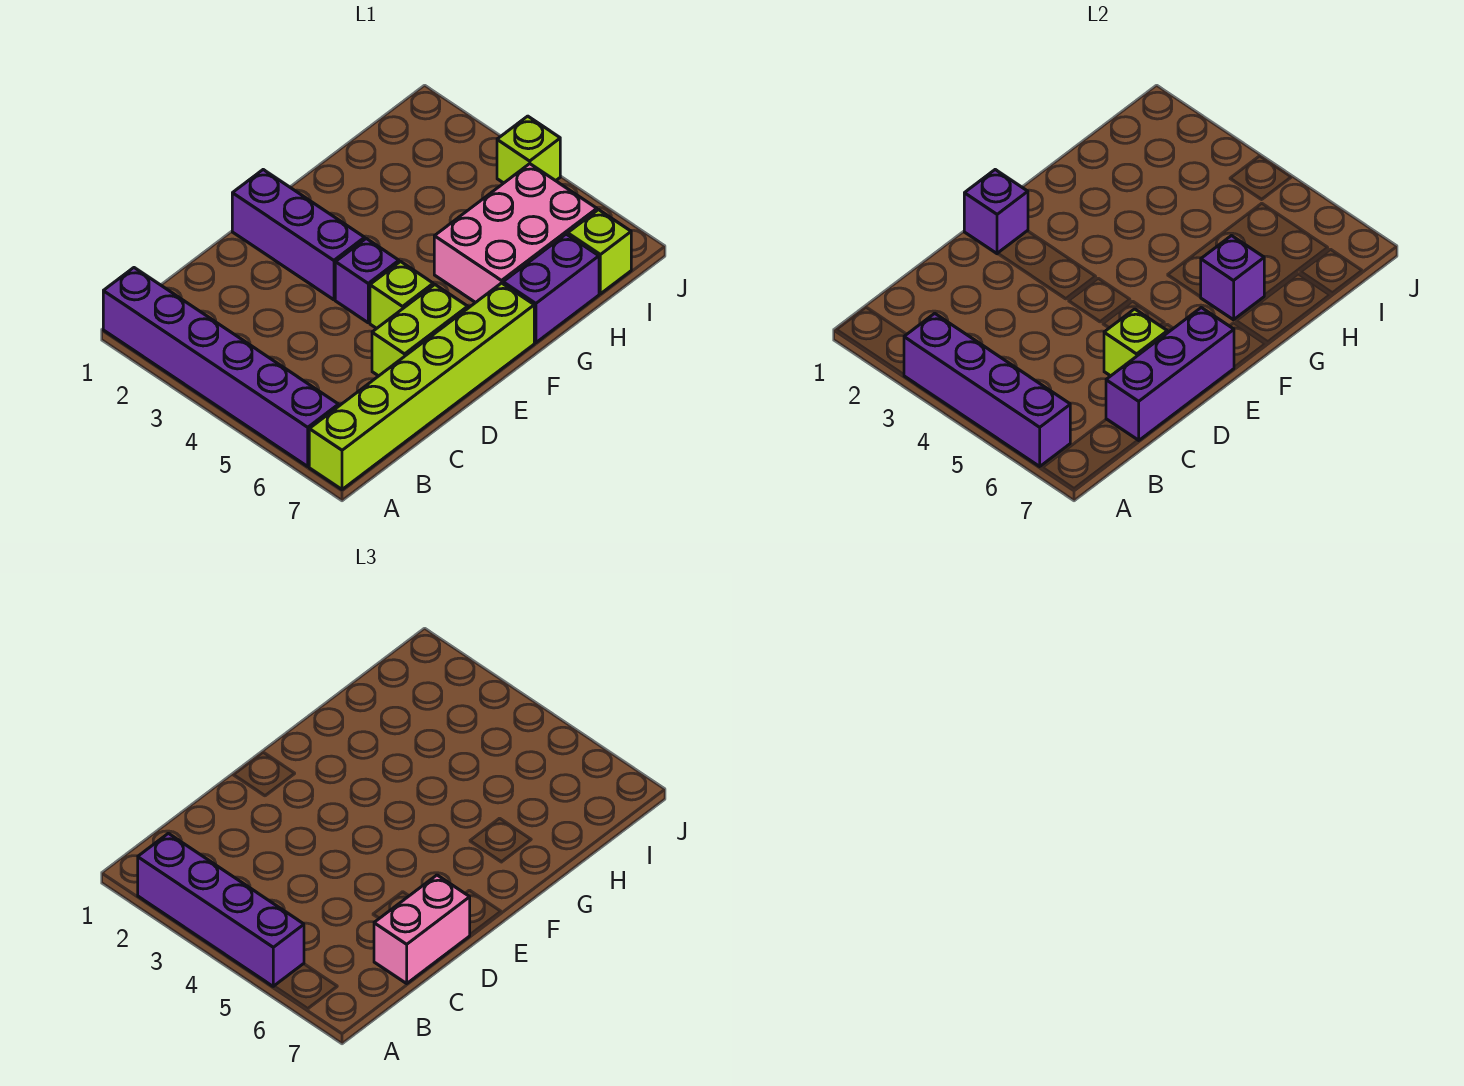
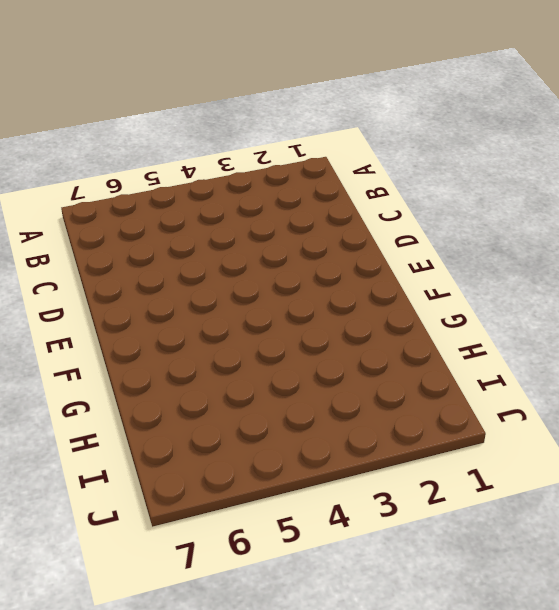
none -> purple 1x6 brick [103,268,338,466]
none -> lime 1x6 brick [309,283,534,489]
none -> lime 1x2 brick [372,285,468,376]

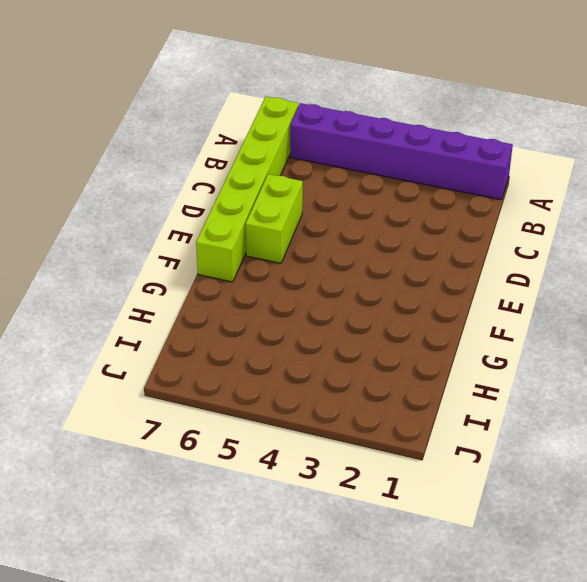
none -> purple 1x3 brick [232,170,365,300]
none -> purple 1x1 brick [335,239,399,323]
none -> lime 1x1 brick [370,262,433,328]

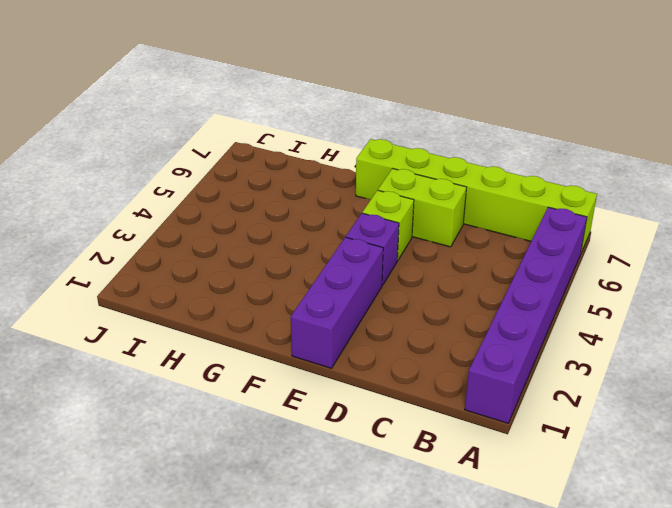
none -> pink 2x3 brick [434,164,597,303]
none -> purple 1x2 brick [503,234,599,343]
none -> lime 1x1 brick [568,210,631,294]

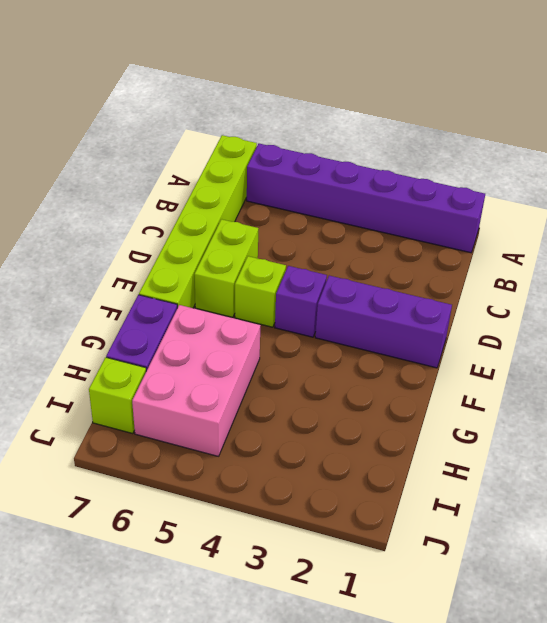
none -> lime 1x1 brick [497,116,560,183]
none -> purple 1x4 brick [904,313,1070,466]
none -> purple 1x3 brick [1106,308,1234,440]

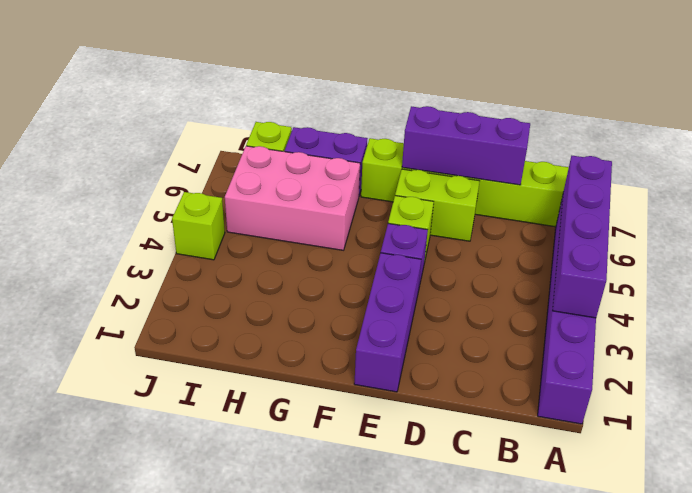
none -> lime 1x1 brick [1104,309,1167,376]
none -> purple 1x1 brick [964,170,1028,254]
none -> purple 1x1 brick [1201,236,1264,320]

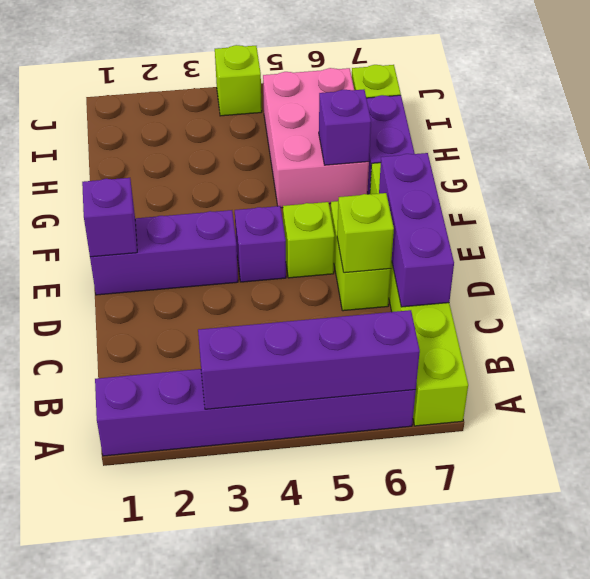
none -> purple 1x4 brick [138,833,304,986]
none -> pink 1x2 brick [374,875,470,983]

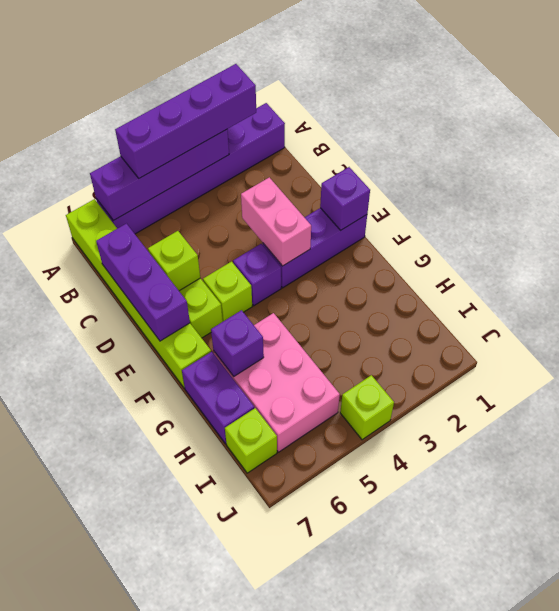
pink 1x2 brick [241,177,311,266] -> pink 1x2 brick moved to [374,875,470,983]

